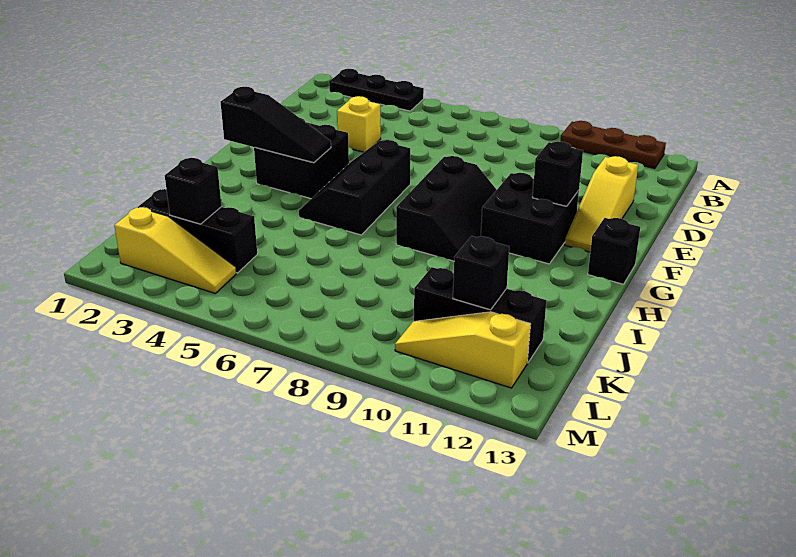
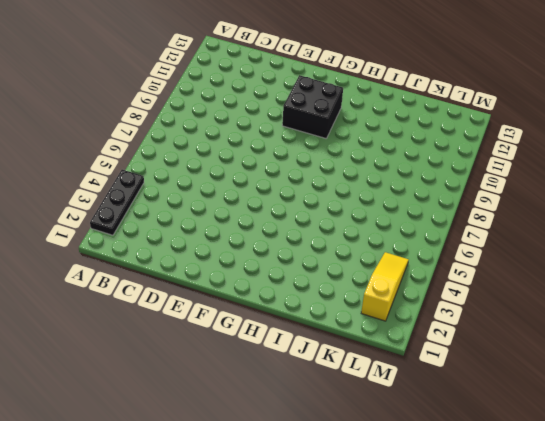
none -> brown 1x3 plate [560,121,666,169]
none -> yellow 1x1 brick [337,96,381,152]
none -> yellow 1x3 slope [565,156,638,252]

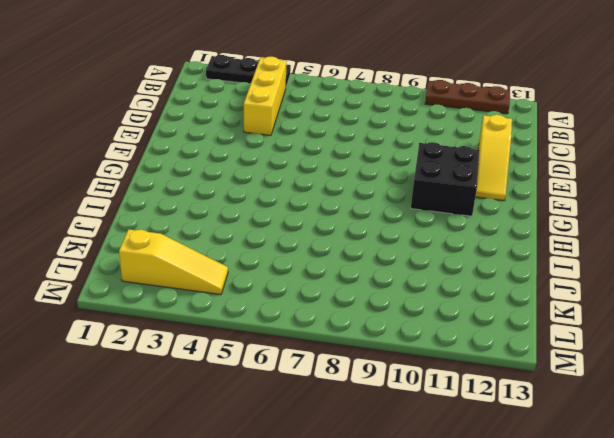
yellow 1x3 brick [244,57,287,135] -> yellow 1x1 brick [337,96,381,152]
none -> black 2x2 brick [254,118,349,199]
none -> black 2x3 slope [299,140,410,235]
none -> black 2x3 slope [396,156,497,261]

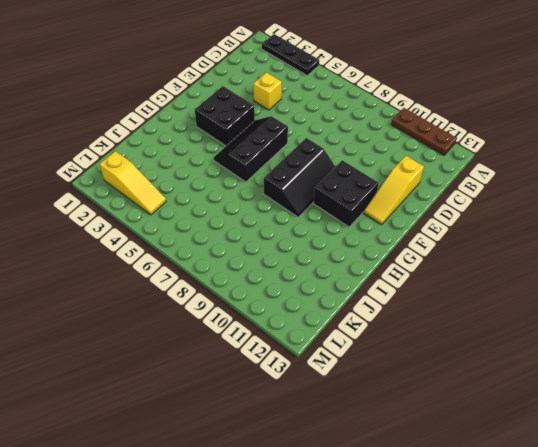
none -> black 1x1 brick [588,218,640,284]
none -> black 1x3 brick [138,189,257,273]
none -> black 1x3 brick [414,267,546,363]

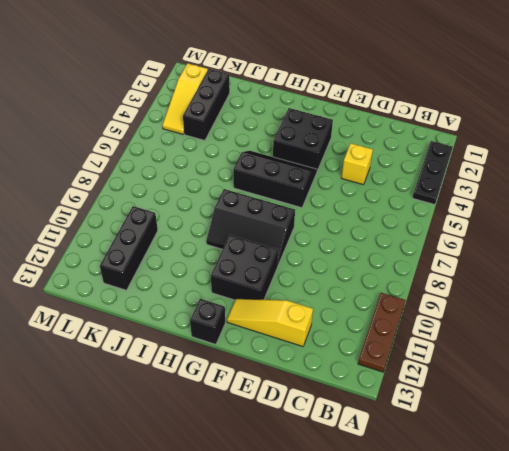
none -> yellow 1x3 slope [395,312,531,388]
none -> black 1x1 brick [532,141,583,206]
none -> black 1x3 slope [221,87,331,163]

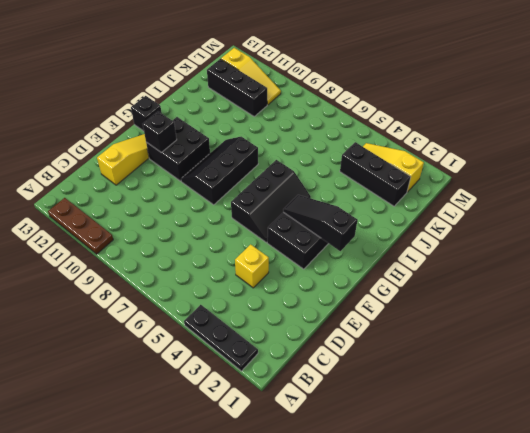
none -> black 1x1 brick [165,158,222,224]
none -> black 1x1 brick [453,236,509,310]

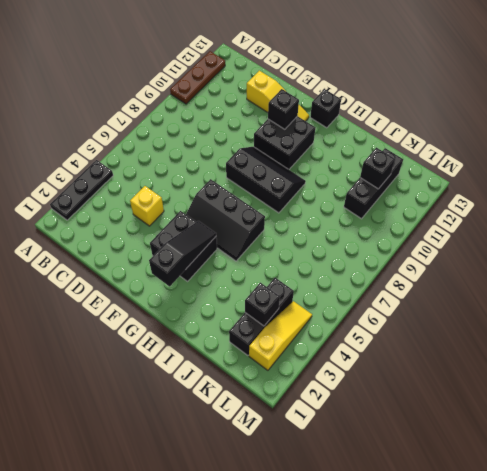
none -> yellow 1x3 slope [395,312,531,388]

